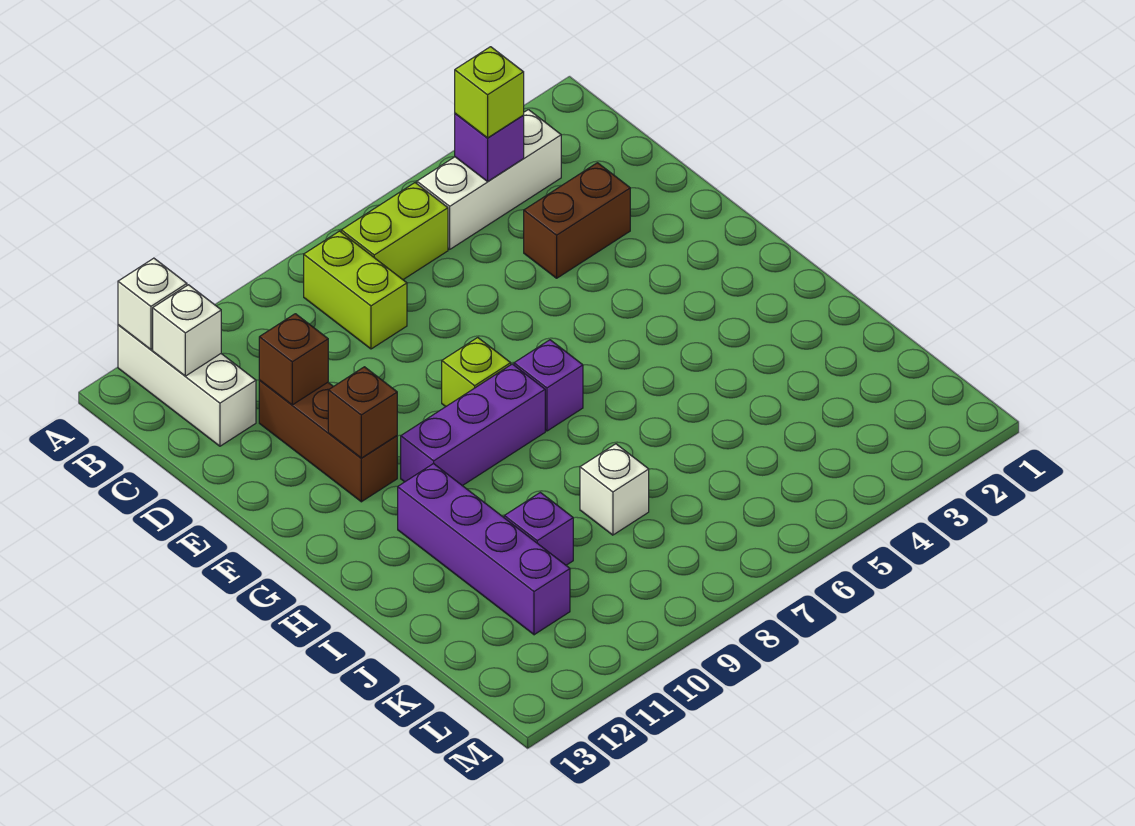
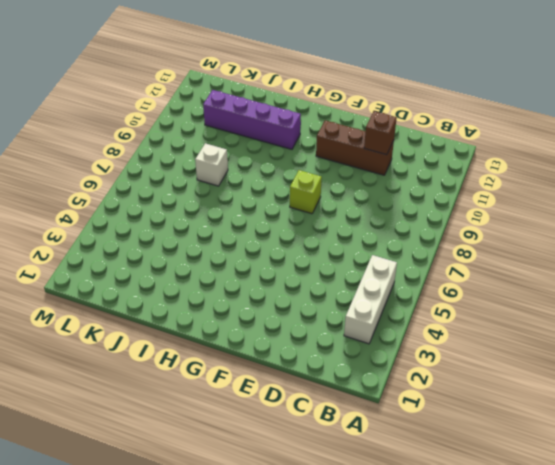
none -> white 1x3 brick [118,325,256,446]
none -> lime 1x2 brick [341,183,448,280]
none -> lime 1x2 brick [304,231,407,349]

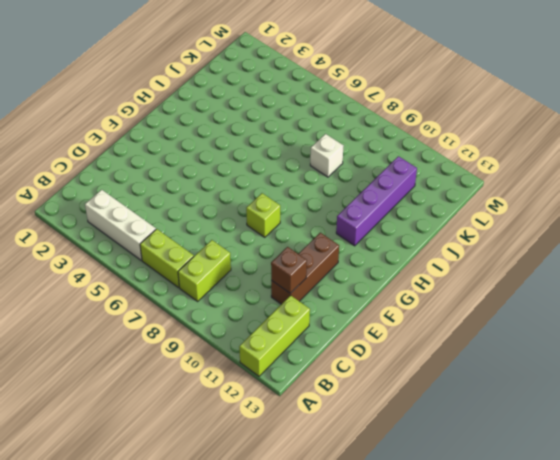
lime 1x3 brick [239,295,310,376] -> white 1x3 brick [118,325,256,446]
none -> brown 1x2 brick [524,163,630,278]
none -> purple 1x1 brick [514,340,583,431]
none -> purple 1x3 brick [401,364,545,486]

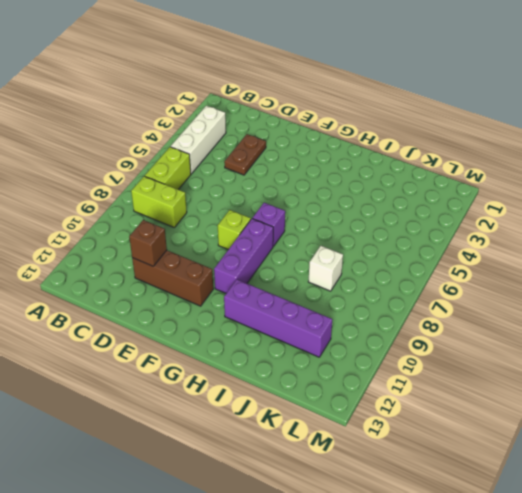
brown 1x2 plate [224,134,266,175] -> brown 1x2 brick [524,163,630,278]
none -> white 1x3 brick [118,325,256,446]
none -> purple 1x1 brick [504,492,573,565]
none -> white 1x1 brick [118,258,187,349]

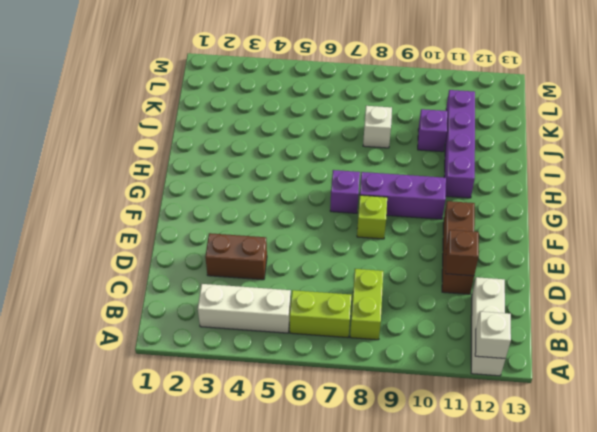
none -> purple 1x1 brick [455,113,524,181]
none -> white 1x1 brick [153,285,221,376]
none -> brown 1x1 brick [328,367,397,458]

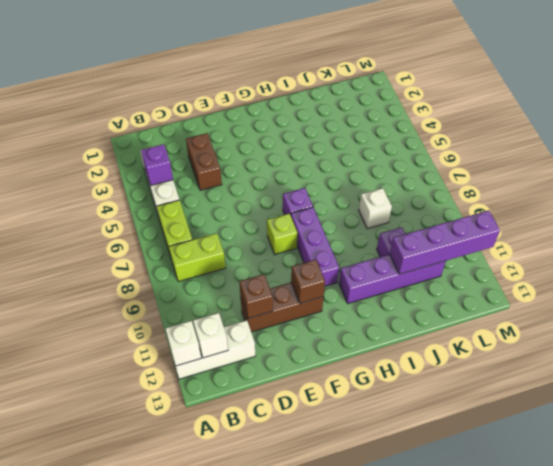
purple 1x4 brick [390,210,500,274] -> none
none -> lime 1x1 brick [455,47,524,138]

